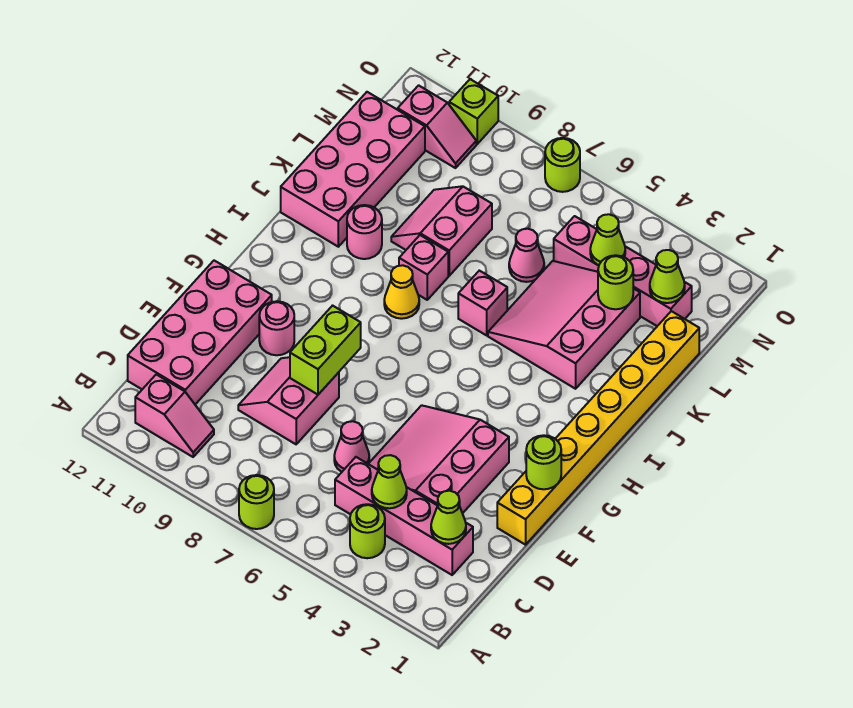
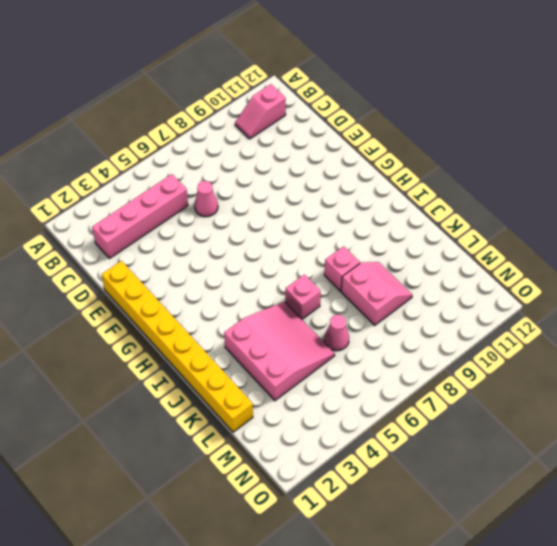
none -> lime 1x1 round brick [239,475,274,529]
none -> lime 1x1 round brick [350,504,385,558]
none -> pink 2x4 brick [128,261,272,404]

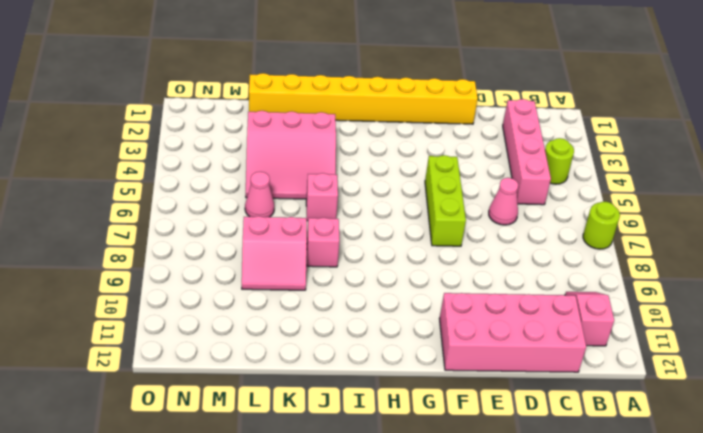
lime 1x3 brick [425,155,466,246] -> pink 3x3 slope [369,405,509,513]
none -> pink 2x2 slope [238,357,339,444]
none -> pink 1x1 round brick [259,301,294,355]
none -> yellow 1x1 cone [384,265,419,319]

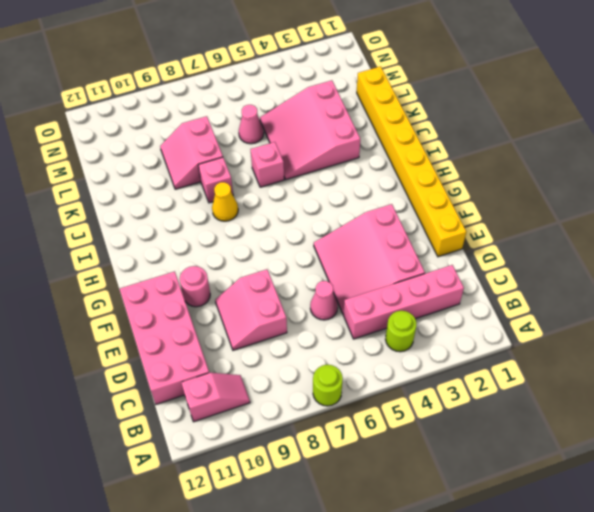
none -> pink 1x1 round brick [347,205,382,259]
none -> pink 2x4 brick [281,92,425,247]
none -> pink 1x4 brick [554,216,692,326]

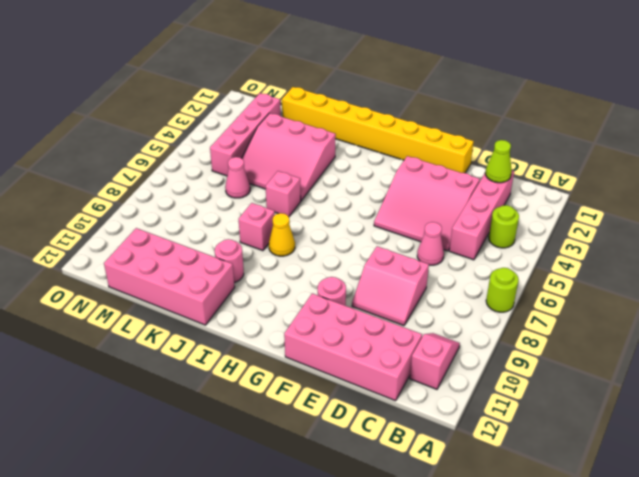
none -> pink 2x2 slope [391,186,492,276]
none -> pink 1x2 slope [398,85,476,168]
none -> lime 1x1 round brick [545,138,580,192]

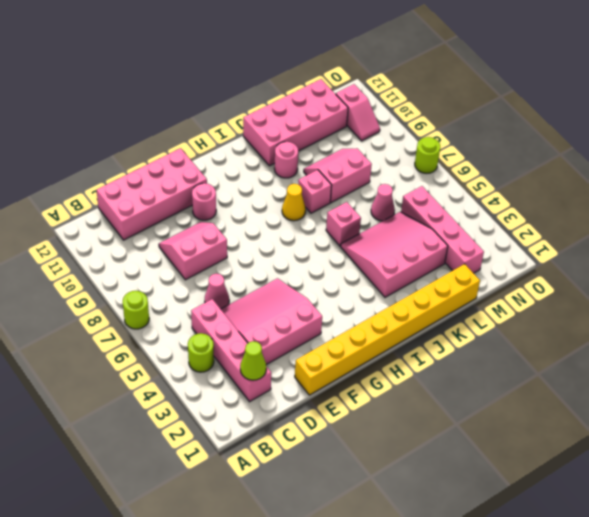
none -> pink 1x2 slope [135,374,214,457]
none -> lime 1x1 brick [449,79,498,144]
none -> lime 1x1 cone [372,455,407,508]

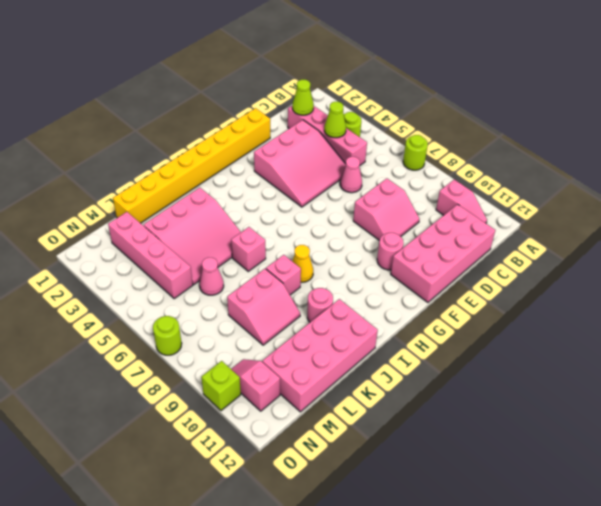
pink 1x2 slope [436,180,487,223] -> pink 1x2 slope turned to [135,374,214,457]
none -> lime 1x2 brick [290,306,361,395]
none -> lime 1x1 round brick [526,435,561,489]
none -> lime 1x1 round brick [598,255,633,309]

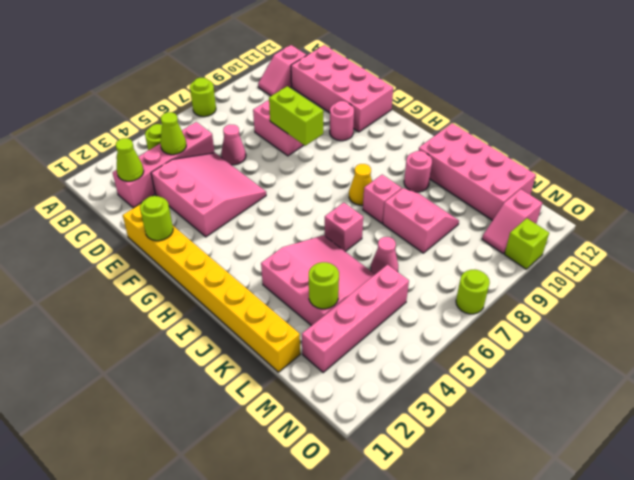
none -> lime 1x1 cone [650,250,685,303]
none -> lime 1x1 cone [590,214,625,265]

